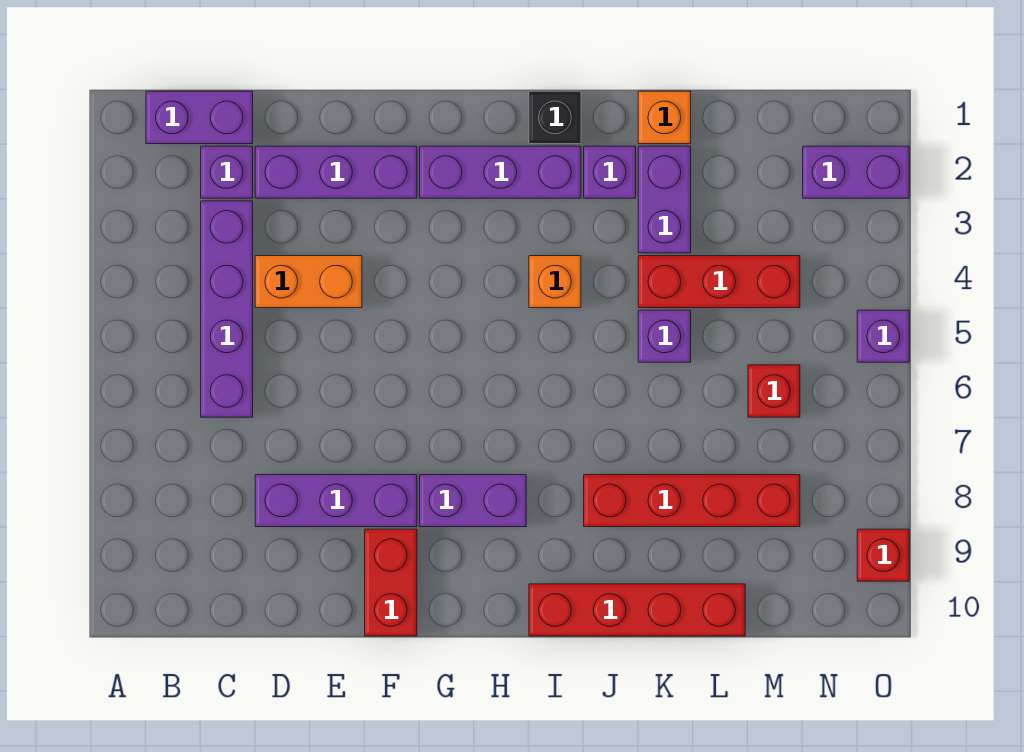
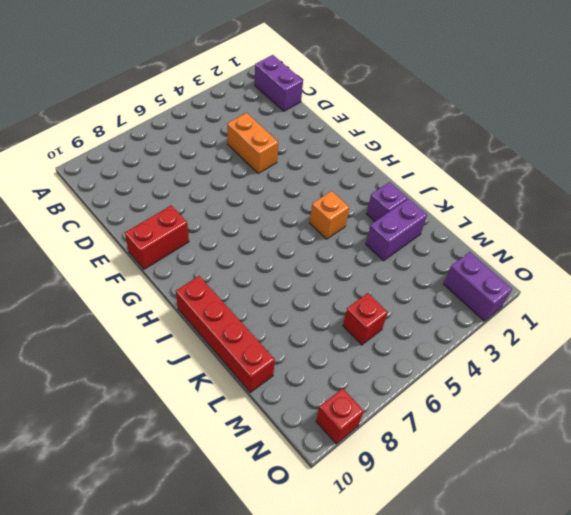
none -> purple 1x1 brick [201,146,253,198]
none -> purple 1x4 brick [201,201,253,417]
none -> purple 1x3 brick [255,146,417,198]

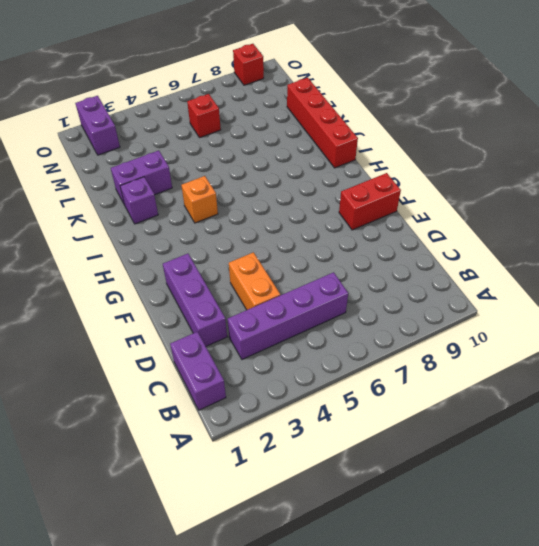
none -> purple 1x1 brick [201,146,253,198]
none -> purple 1x3 brick [255,475,417,527]
none -> purple 1x3 brick [420,146,581,198]

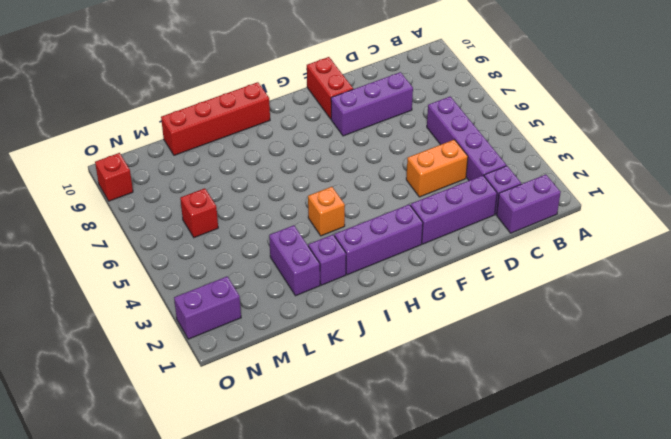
none -> purple 1x2 brick [420,475,526,527]
none -> black 1x1 brick [529,91,581,144]
none -> red 1x4 brick [584,475,800,527]

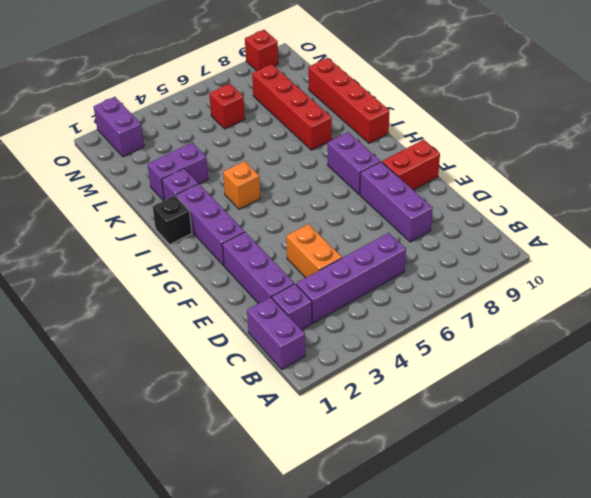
none -> orange 1x1 brick [638,91,691,144]
none -> red 1x3 brick [638,256,800,308]
none -> purple 1x1 brick [638,310,691,362]

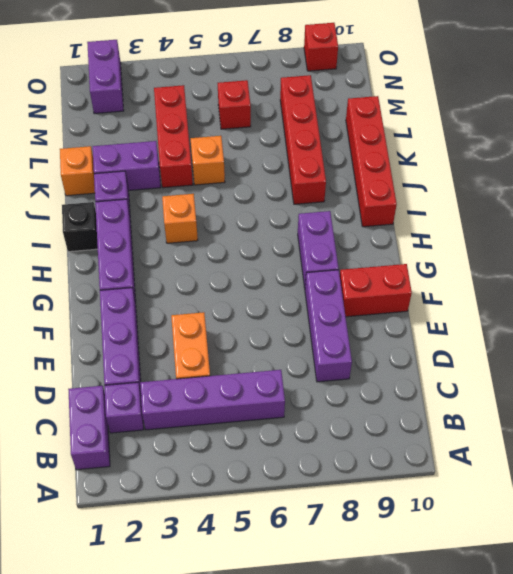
orange 1x1 brick [190,136,225,185] -> purple 1x1 brick [638,310,691,362]
none -> purple 1x1 brick [857,310,909,362]

